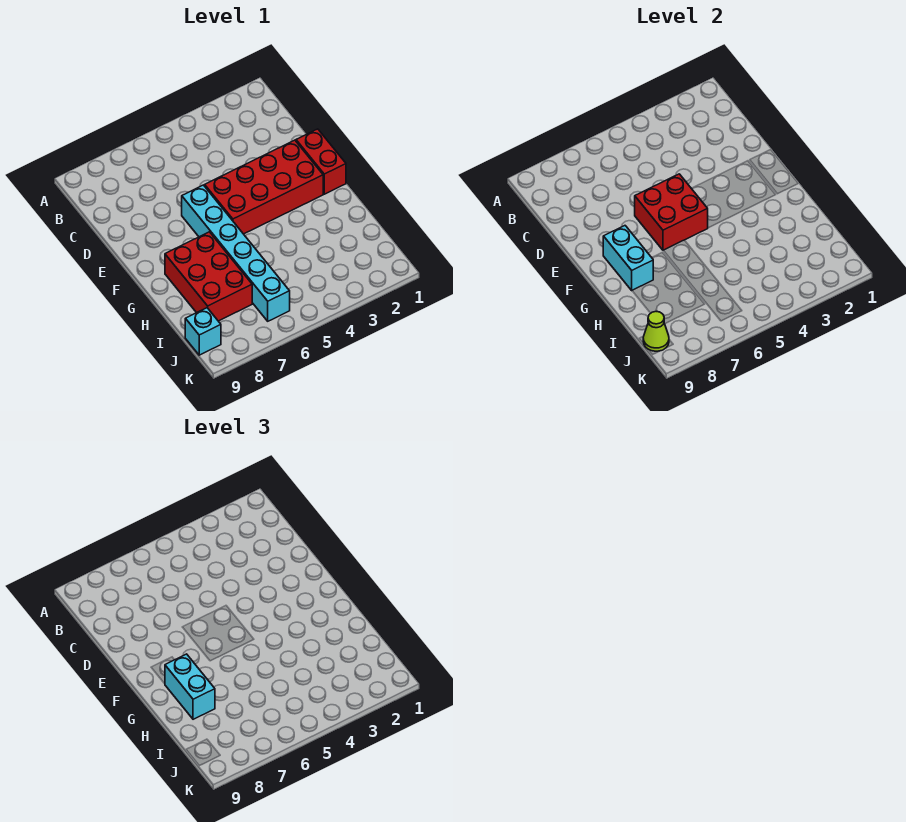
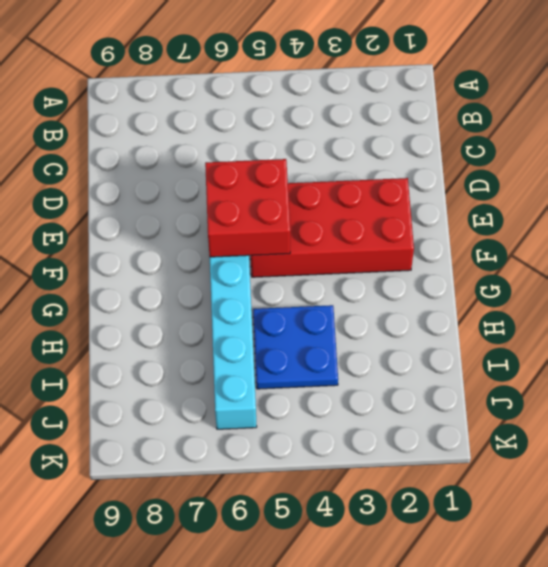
blue 2x2 plate [253,305,338,389] -> none
none -> red 1x2 brick [296,129,346,194]
none -> red 2x3 brick [165,232,252,321]

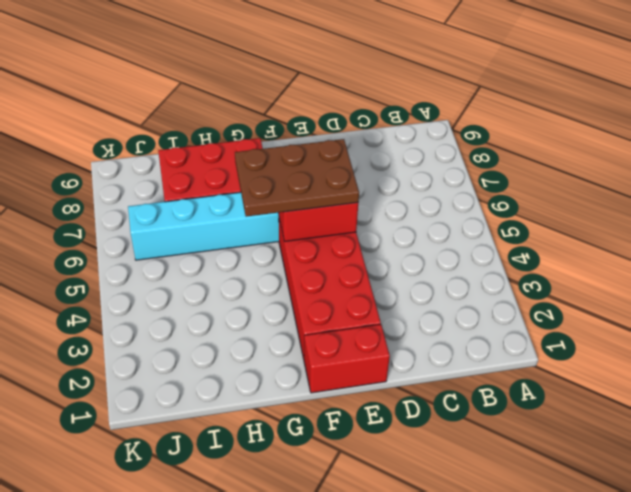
brown 2x3 plate [235,139,359,217] -> none
none -> cyan 1x1 brick [185,308,221,355]
none -> cyan 1x2 brick [603,226,653,290]

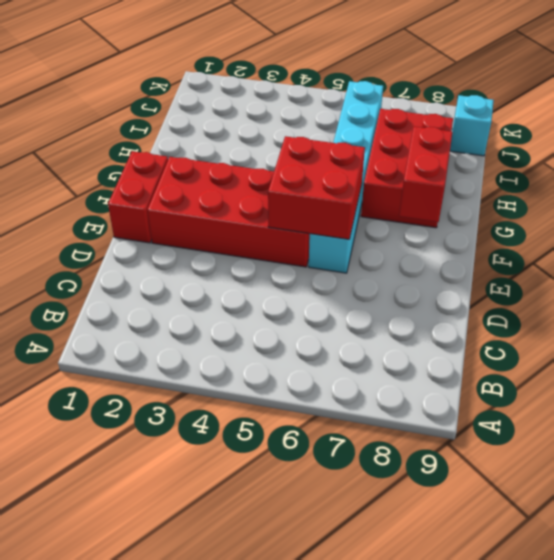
red 1x2 brick [399,127,453,222] -> cyan 1x2 brick [603,226,653,290]
none -> lime 1x1 cone [643,312,669,351]
none -> cyan 1x2 brick [165,654,215,719]

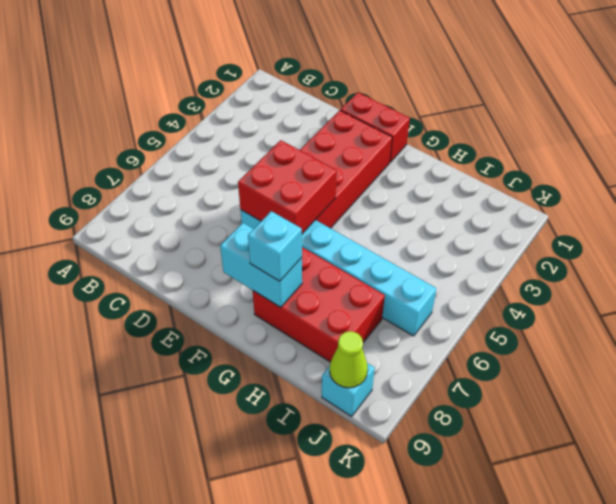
cyan 1x1 brick [248,211,302,281] -> cyan 1x2 brick [165,654,215,719]

